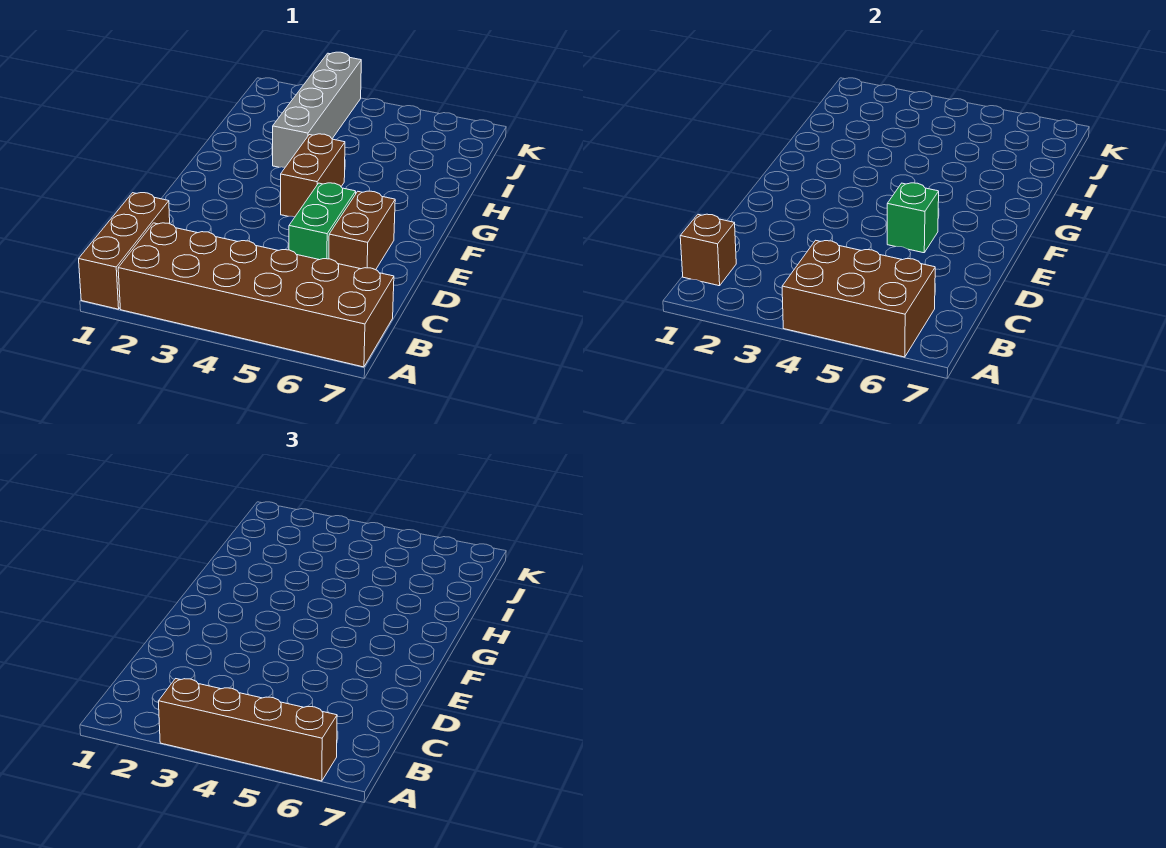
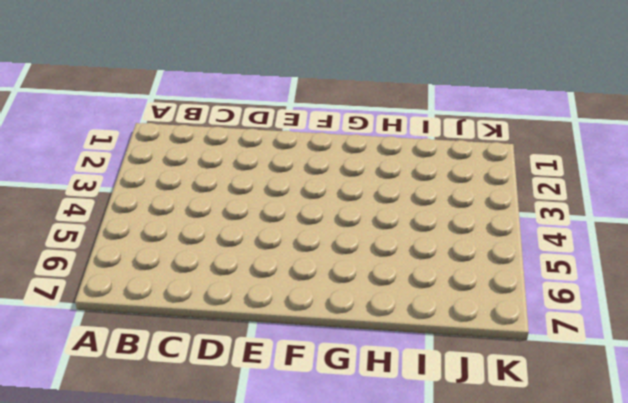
none -> brown 1x3 brick [79,193,170,309]
none -> brown 2x6 brick [118,223,394,367]

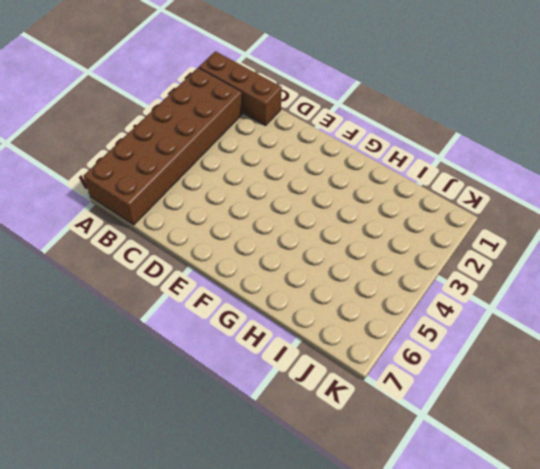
none -> green 1x2 brick [289,183,356,260]
none -> brown 1x2 brick [329,191,395,270]

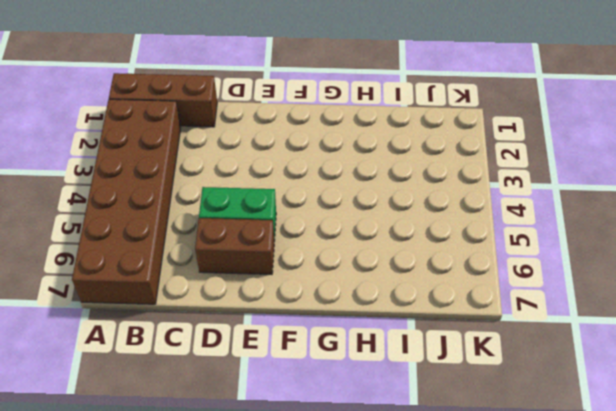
none -> brown 1x2 brick [281,134,345,217]
none -> grey 1x4 brick [273,52,361,167]

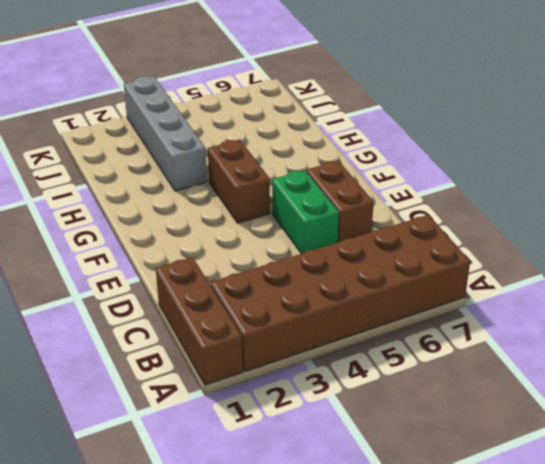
none -> brown 2x3 brick [782,240,935,357]
none -> brown 1x1 brick [680,214,736,286]

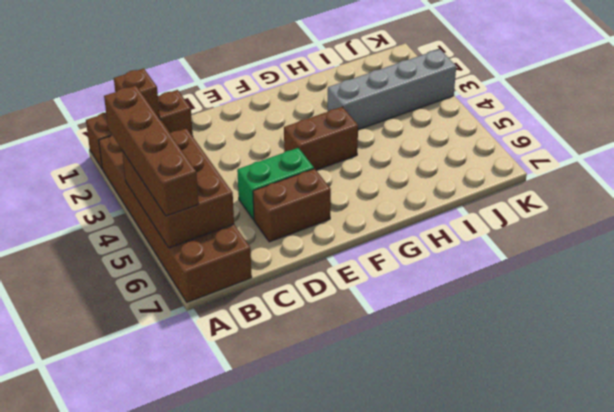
none -> green 1x1 brick [887,183,939,253]

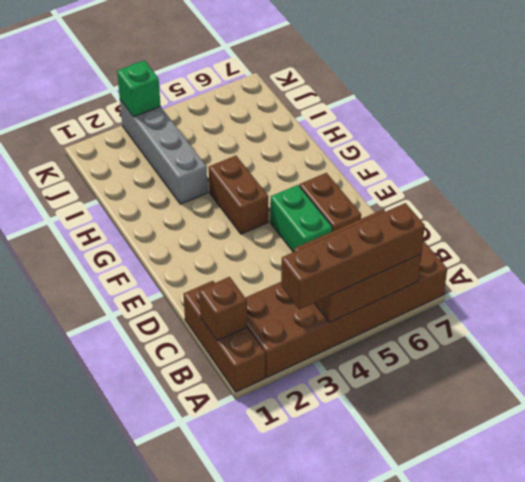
green 1x1 brick [117,60,161,117] -> green 1x1 brick moved to [887,183,939,253]

